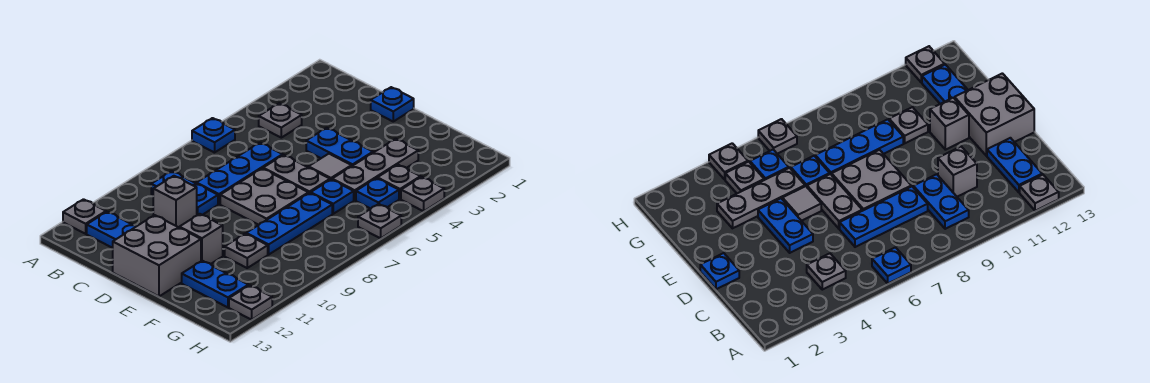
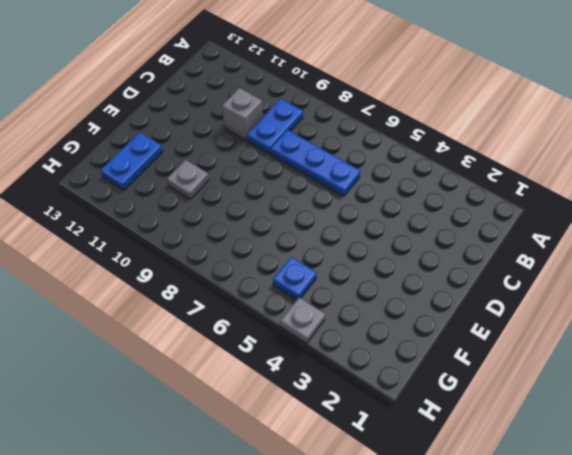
none -> blue 1x1 plate [192,118,235,153]
none -> grey 1x1 plate [63,199,106,234]
none -> grey 1x1 plate [259,103,302,138]

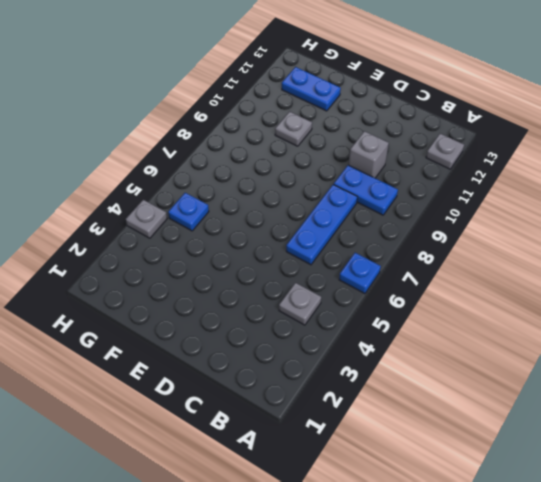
none -> blue 1x2 plate [87,212,136,248]
none -> blue 1x1 plate [371,87,414,121]
none -> blue 1x2 plate [306,128,373,166]

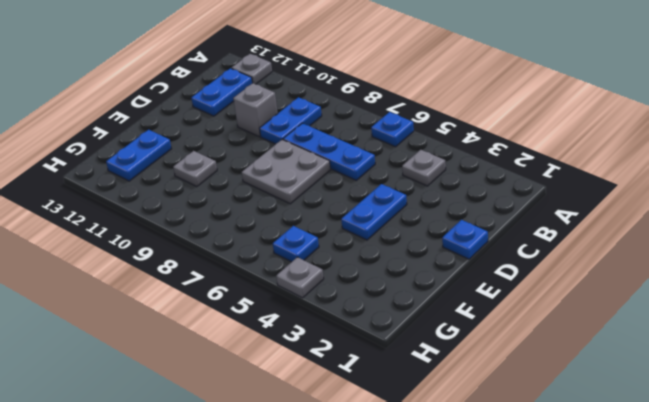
none -> grey 1x2 plate [263,155,330,193]
none -> grey 2x2 brick [113,215,201,296]
none -> grey 1x1 tile [308,154,352,180]

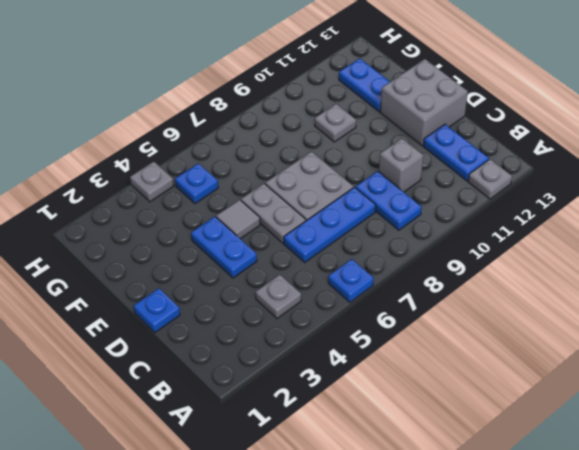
none -> grey 1x1 brick [179,214,223,264]
none -> grey 1x3 plate [332,139,418,200]
none -> blue 1x1 plate [311,180,354,214]

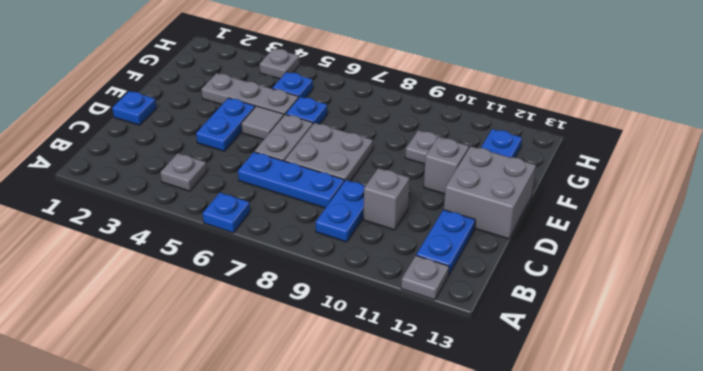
none -> blue 1x3 plate [246,193,332,254]
none -> grey 1x1 plate [377,165,420,199]
none -> grey 1x1 plate [358,204,401,238]

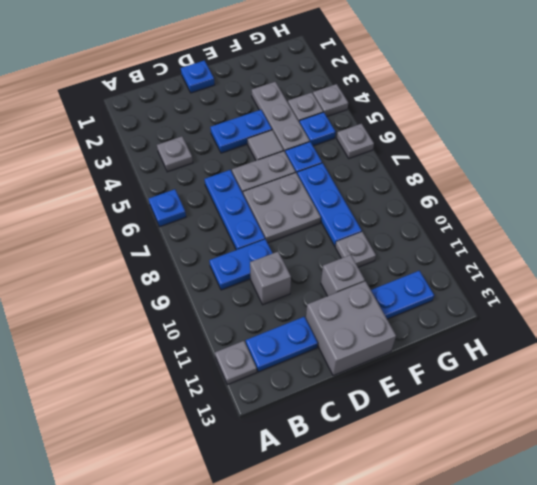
none -> grey 1x1 plate [229,285,272,320]

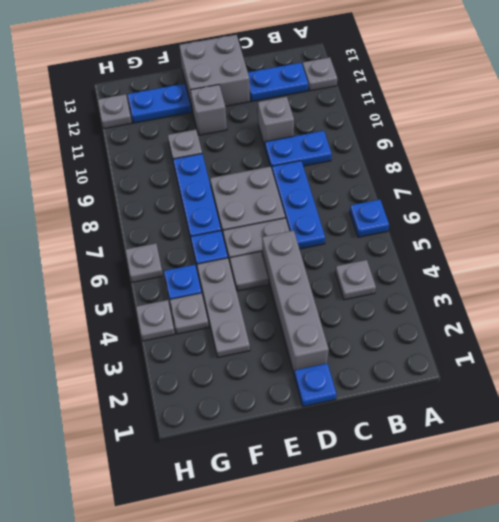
grey 1x4 brick [262,231,329,373] -> blue 1x2 plate [306,128,373,166]

